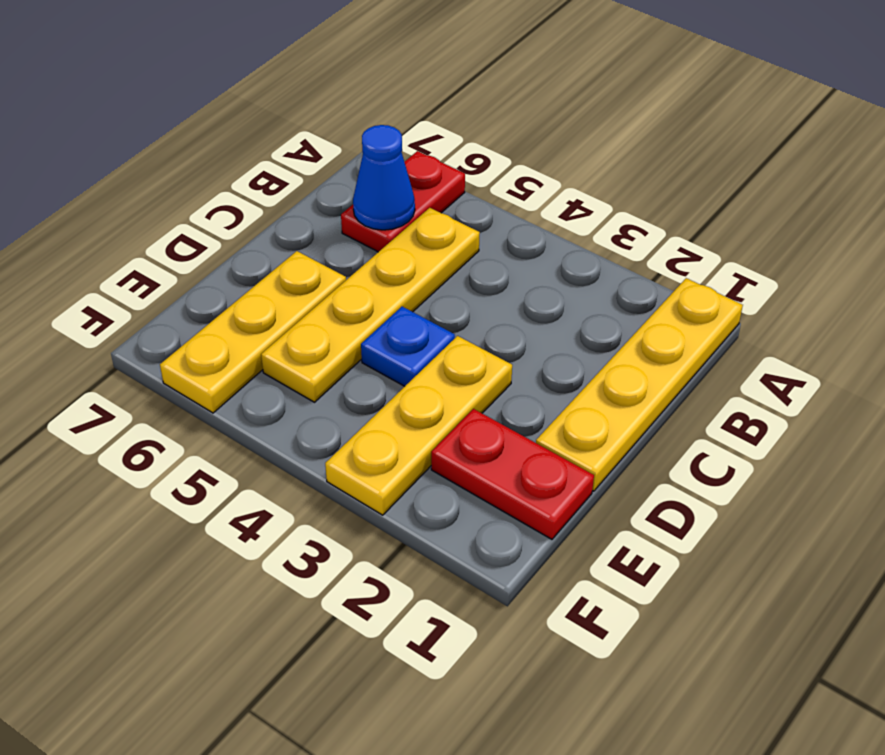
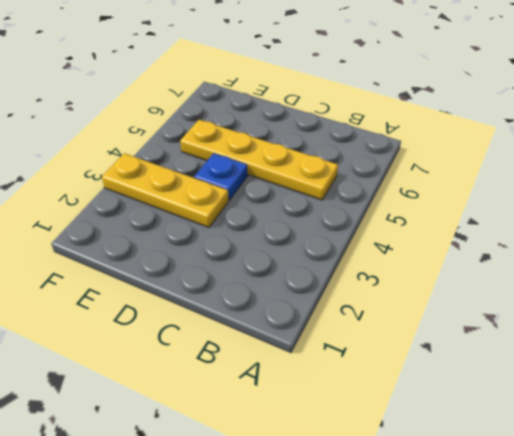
none -> yellow 1x4 plate [536,278,743,491]
none -> red 1x2 plate [341,151,465,252]

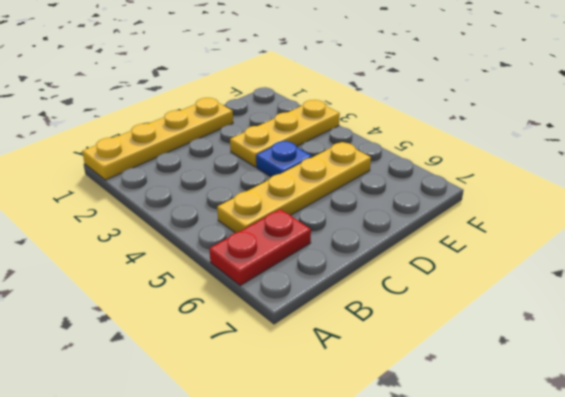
none -> yellow 1x3 plate [160,251,346,413]
none -> red 1x2 plate [431,409,594,539]

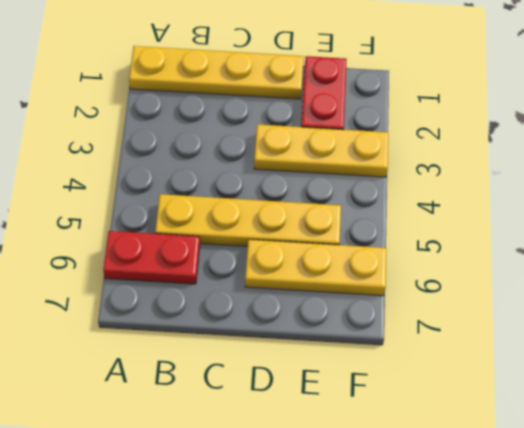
none -> blue 1x1 plate [361,307,455,386]
none -> blue 1x1 cone [353,125,415,230]

